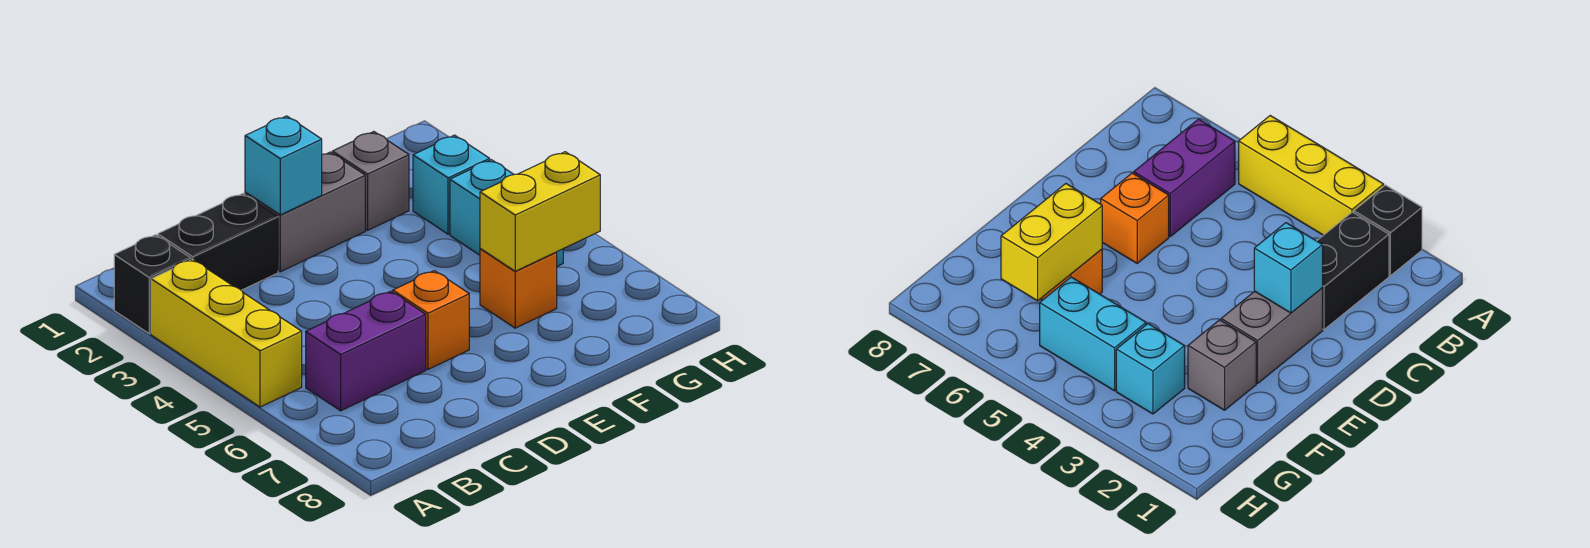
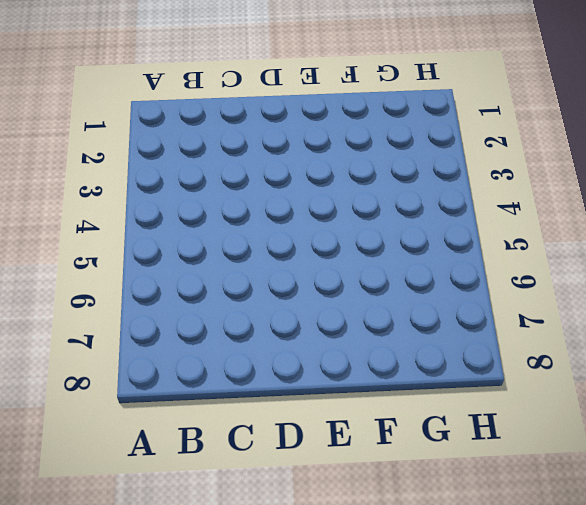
none -> black 1x1 brick [114,235,191,334]
none -> yellow 1x3 brick [151,259,302,407]
none -> black 1x2 brick [158,194,278,290]

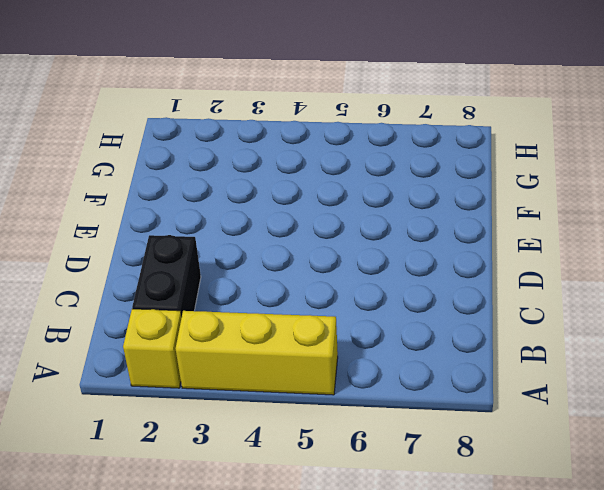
yellow 1x1 brick [123,309,182,388] -> black 1x1 brick [114,235,191,334]
none -> purple 1x2 brick [306,291,426,411]
none -> grey 1x2 brick [245,152,365,272]
none -> orange 1x1 brick [393,271,469,369]

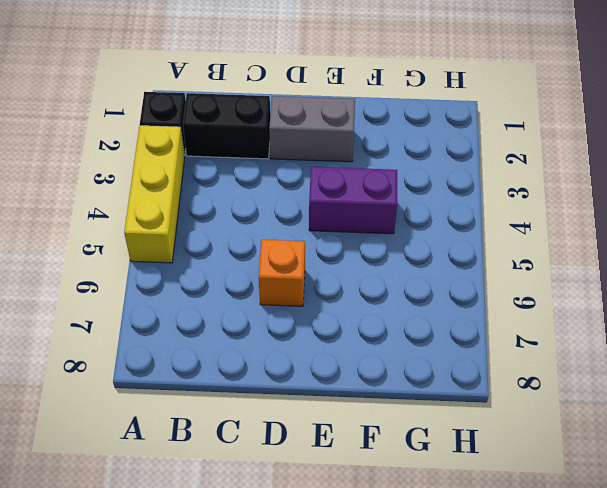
purple 1x2 brick [309,167,397,234] -> purple 1x2 brick moved to [306,291,426,411]
none -> grey 1x1 brick [332,132,409,230]
none -> orange 1x1 brick [480,249,557,328]
none -> cyan 1x1 brick [413,135,490,234]

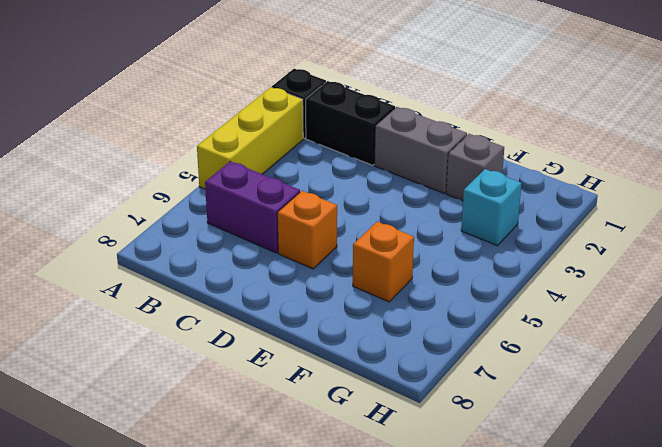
none -> cyan 1x2 brick [450,160,563,266]
none -> cyan 1x1 brick [245,116,322,215]
none -> yellow 1x2 brick [480,152,600,271]

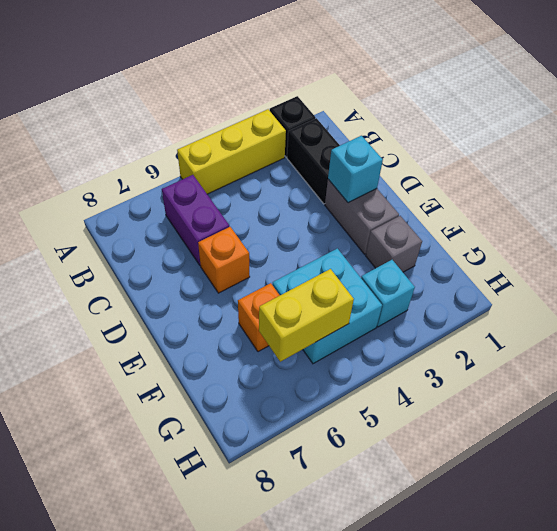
cyan 2x2 brick [272,248,382,364] -> cyan 1x2 brick [450,160,563,266]
yellow 1x2 brick [259,269,354,362] -> yellow 1x2 brick turned to [480,152,600,271]

